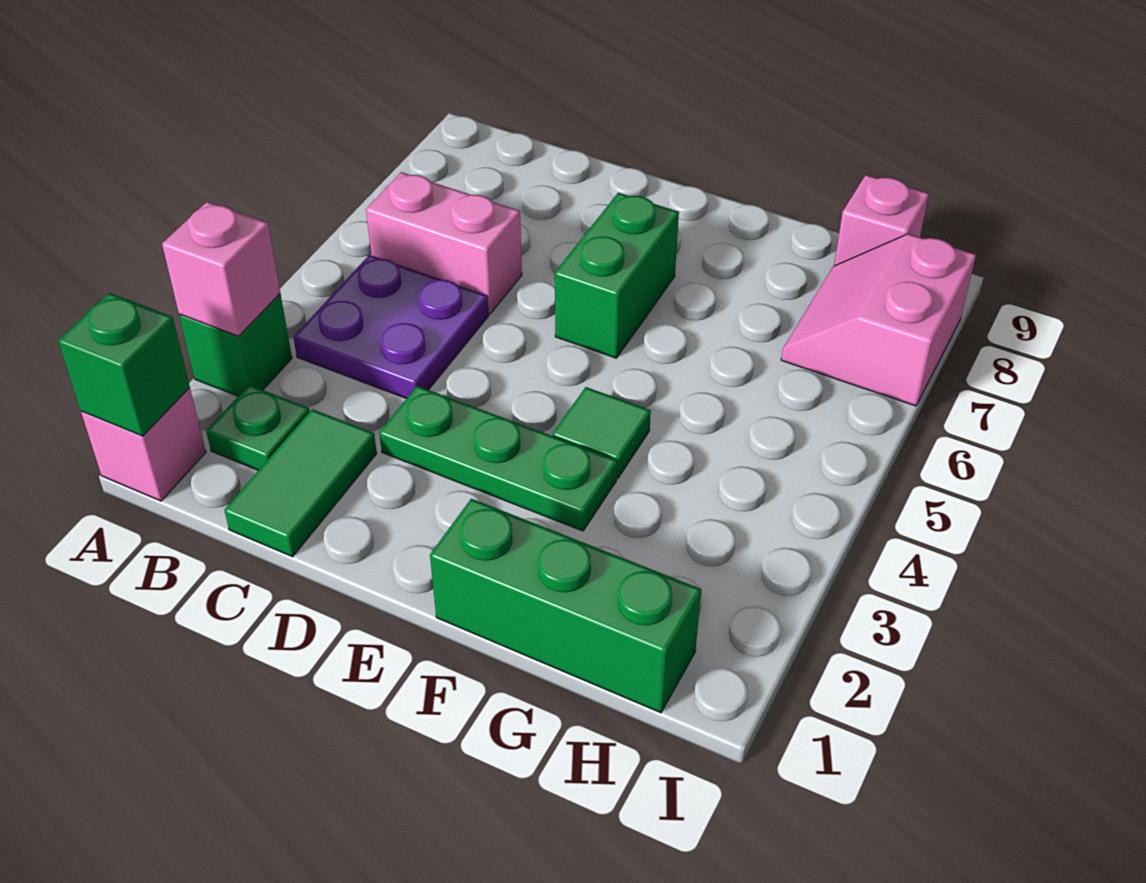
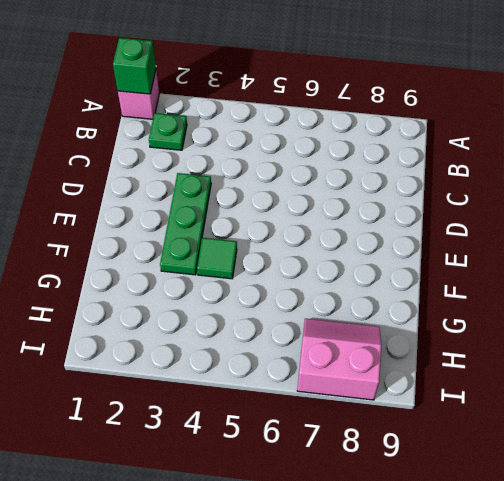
none -> green 1x1 brick [179,294,292,396]
none -> purple 2x2 plate [293,255,489,399]
none -> pink 1x2 brick [366,172,522,314]

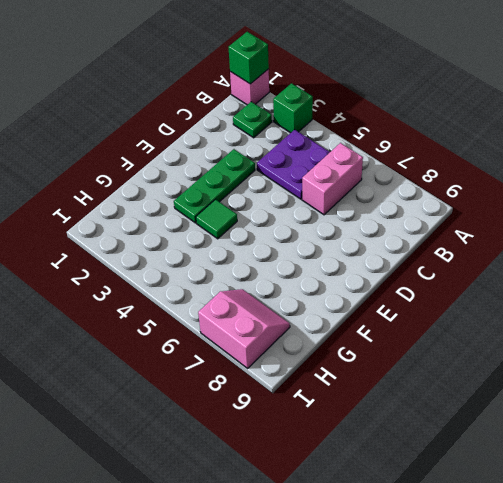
none -> green 1x2 tile [224,409,377,557]
none -> green 1x2 brick [555,193,679,358]
none -> green 1x3 brick [430,499,701,713]

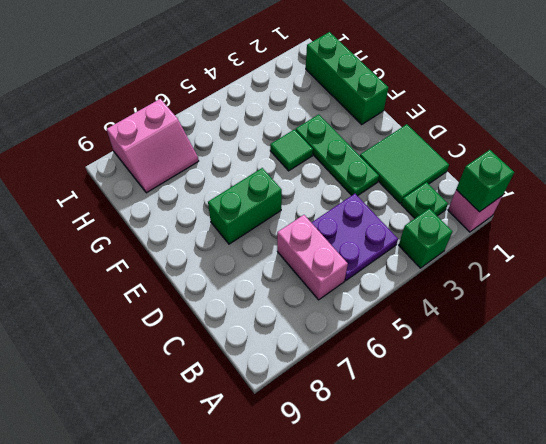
green 2x2 tile [360,124,449,203] -> green 1x2 tile [224,409,377,557]
none -> pink 1x1 brick [834,175,929,266]
none -> pink 1x1 brick [162,202,280,336]

